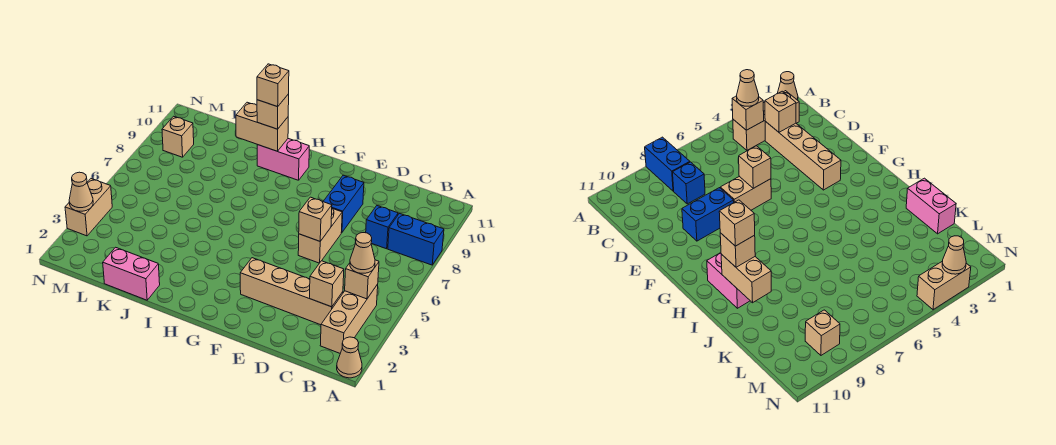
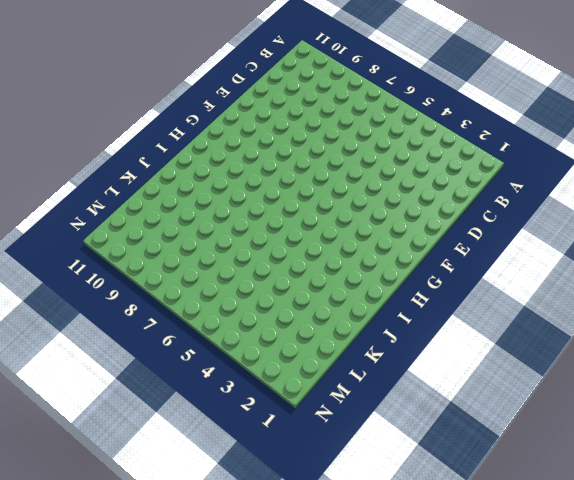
none -> tan 1x1 cone [337,337,362,378]
none -> blue 1x2 brick [388,214,444,265]
none -> tan 1x3 brick [320,284,378,353]

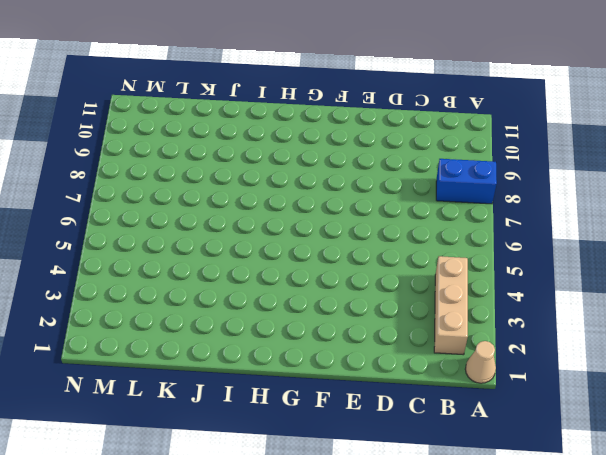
none -> tan 1x4 brick [240,258,343,325]
none -> blue 1x1 brick [366,206,398,249]
none -> tan 1x2 brick [298,209,342,263]

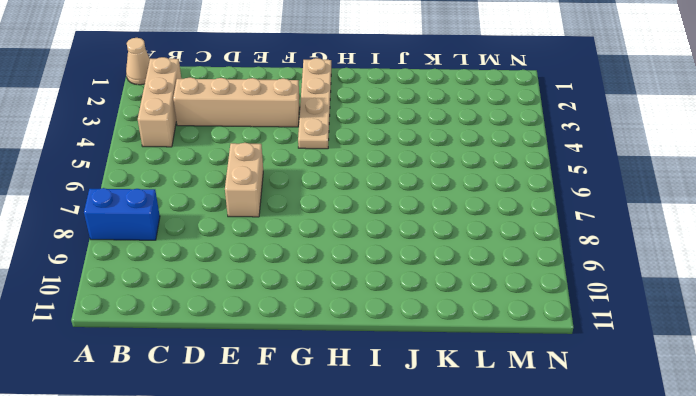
tan 1x4 plate [298,58,331,149] -> none
none -> blue 1x1 brick [366,206,398,249]
none -> blue 1x2 brick [323,175,364,233]
none -> pink 1x2 brick [257,139,309,180]

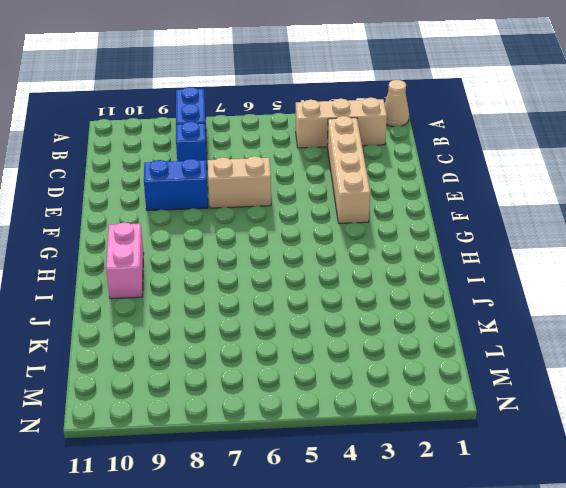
none -> pink 1x2 brick [103,247,160,300]
none -> tan 1x1 brick [162,116,194,157]
none -> tan 1x2 brick [65,179,112,236]

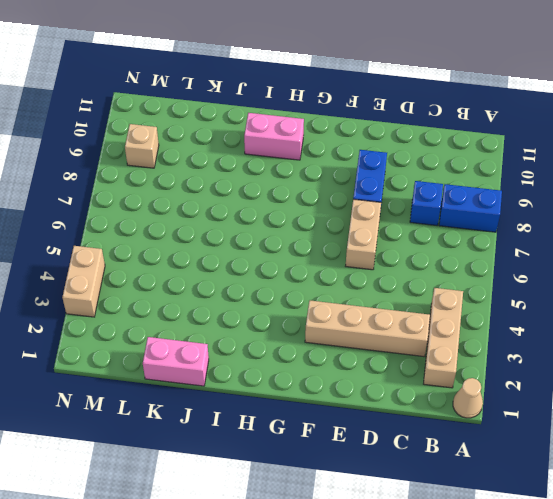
none -> tan 1x1 brick [345,260,379,299]
none -> tan 1x1 brick [310,261,344,307]
none -> tan 1x1 brick [299,197,332,241]

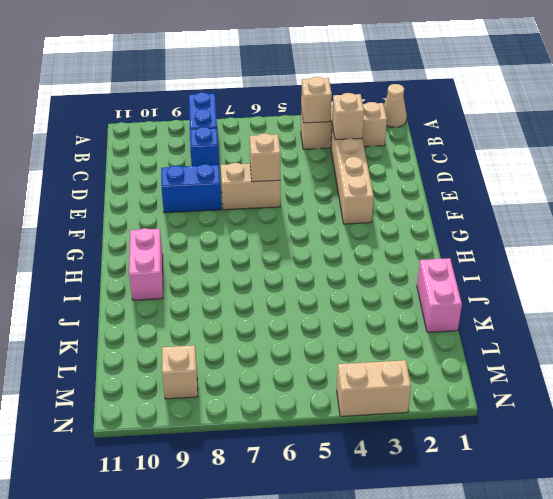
none -> tan 1x2 brick [236,102,288,151]
none -> tan 1x1 cone [69,172,93,211]
none -> tan 1x1 cone [350,233,375,273]

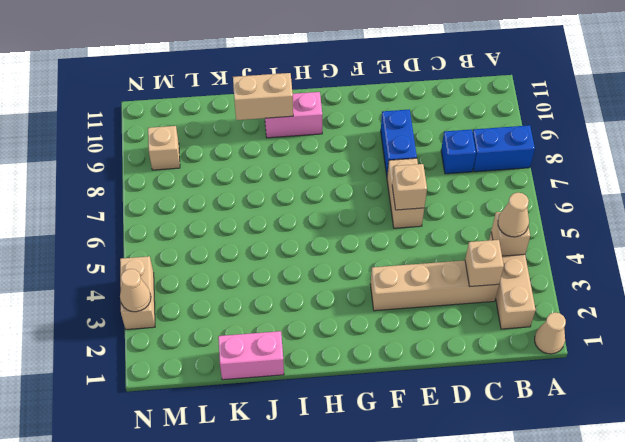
none -> tan 1x1 brick [257,94,289,129]
none -> tan 1x1 brick [257,64,289,107]

